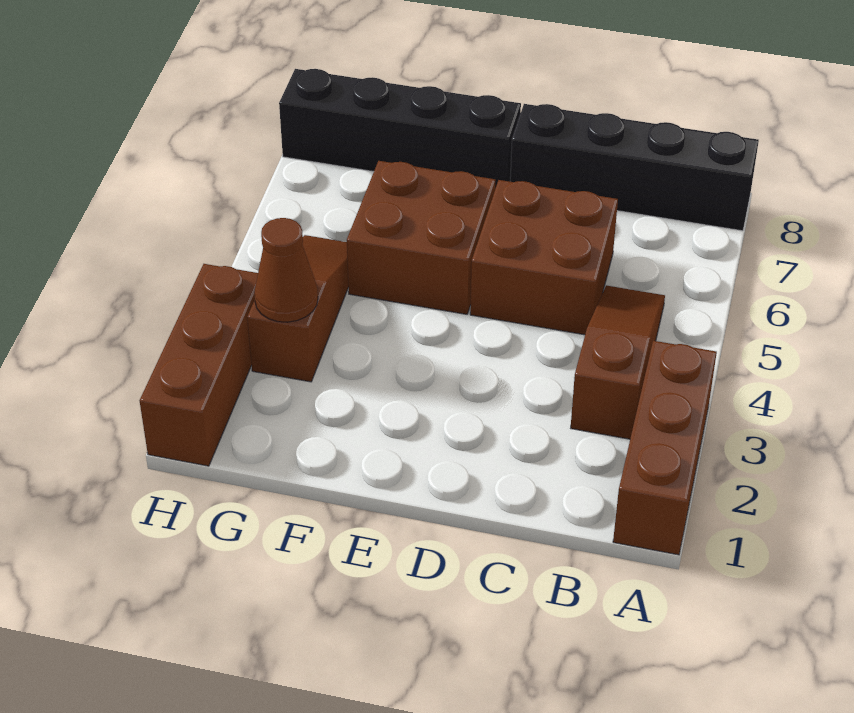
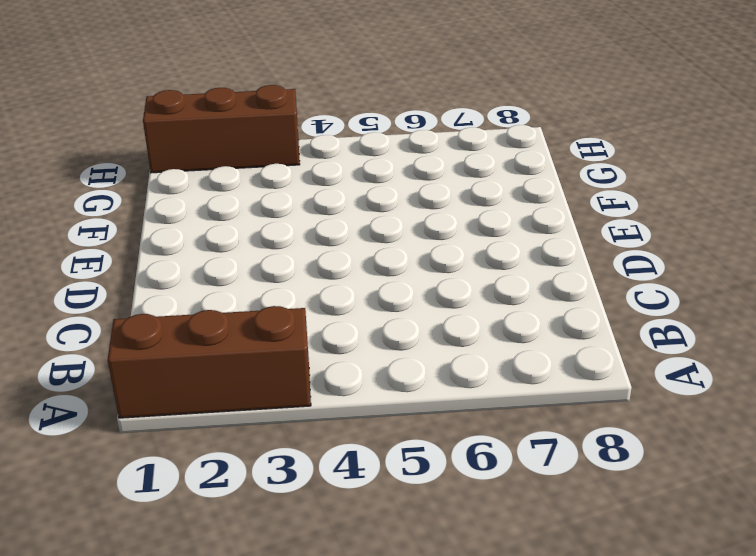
none -> black 1x4 brick [510,104,759,231]
none -> brown 1x3 slope [571,285,665,439]

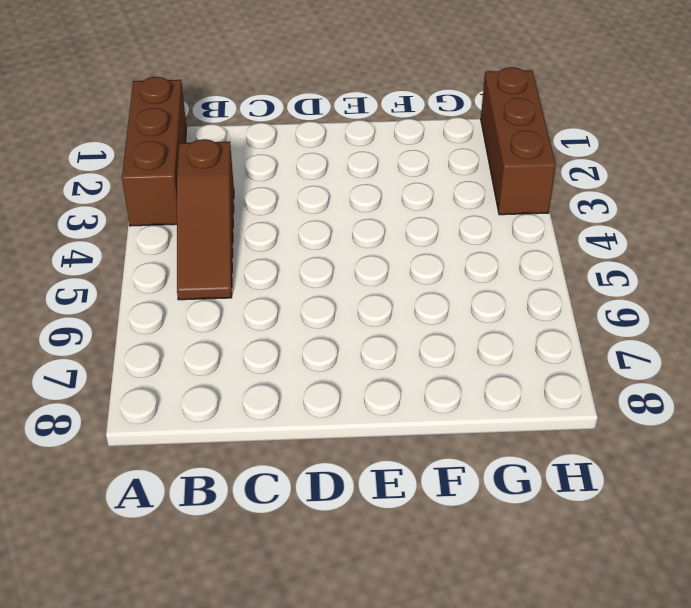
none -> black 1x4 brick [510,104,759,231]
none -> brown 2x2 brick [470,180,618,335]

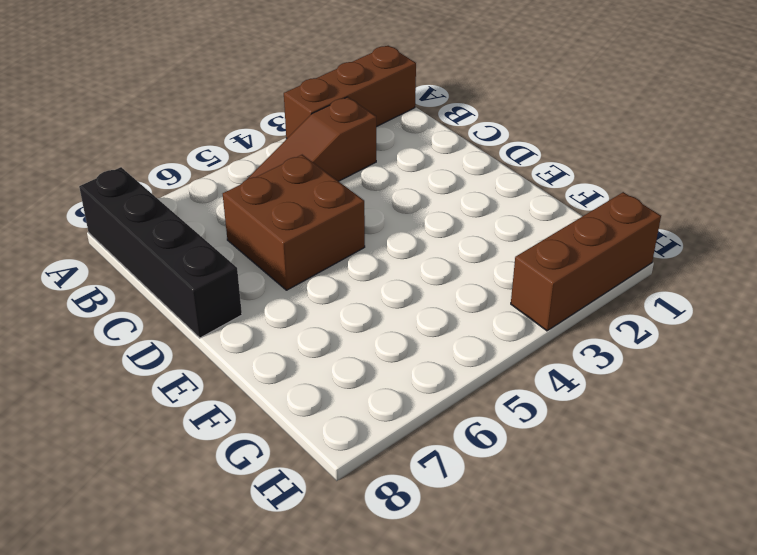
none -> brown 2x2 brick [347,161,496,314]
none -> black 1x4 brick [279,69,521,188]

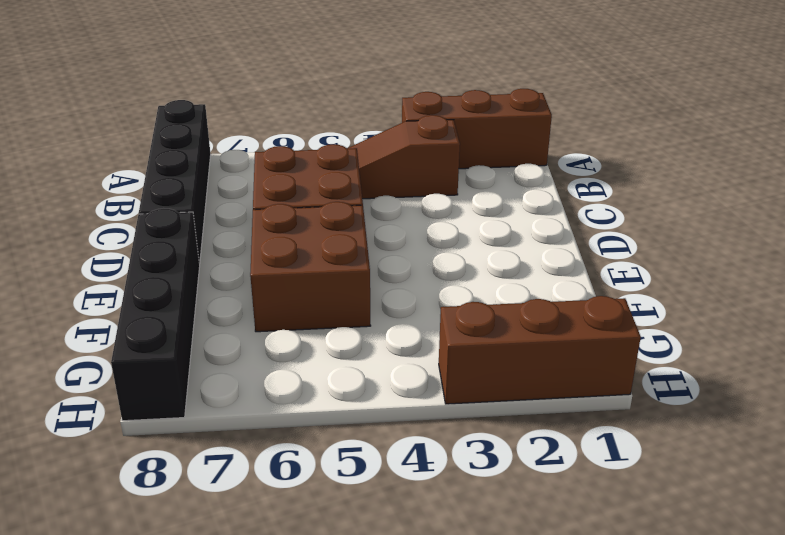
none -> brown 1x3 slope [247,235,349,382]
none -> brown 1x1 cone [254,218,318,322]

